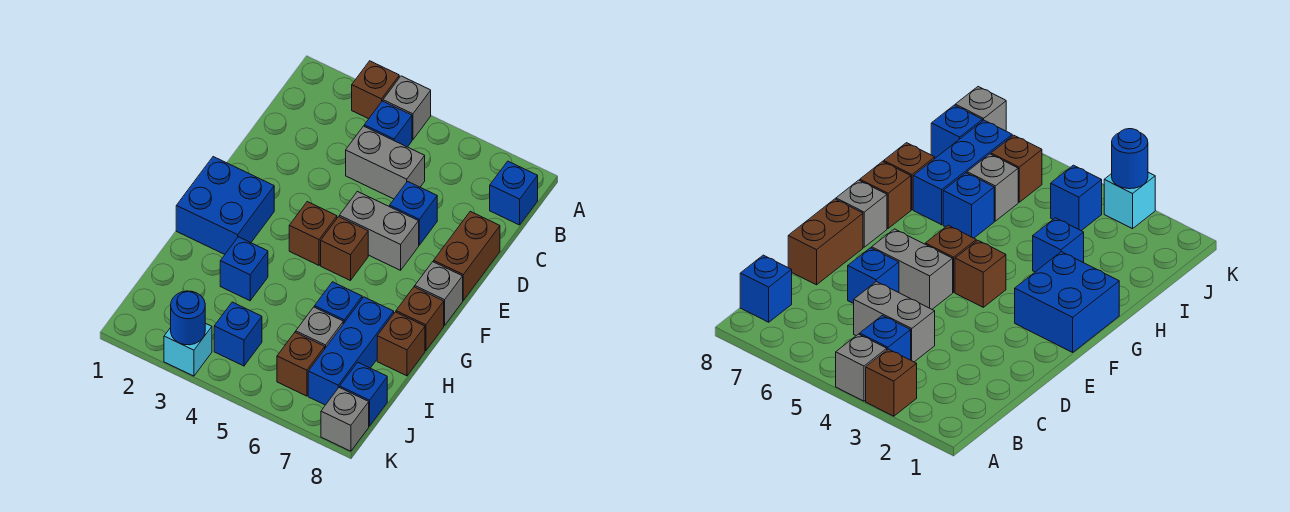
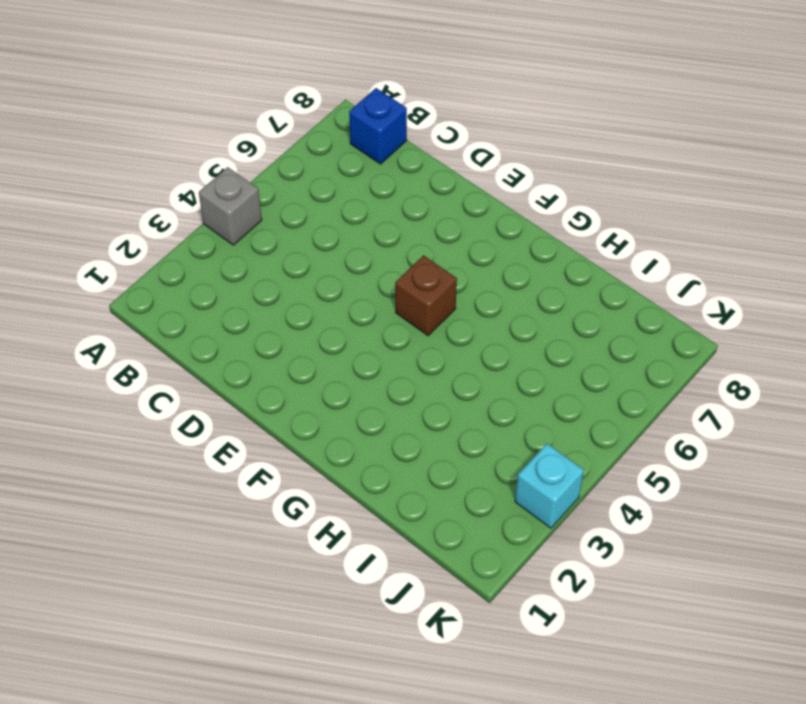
none -> brown 1x1 brick [352,61,399,119]
none -> blue 1x1 brick [364,101,412,147]
none -> grey 1x2 brick [346,126,425,199]

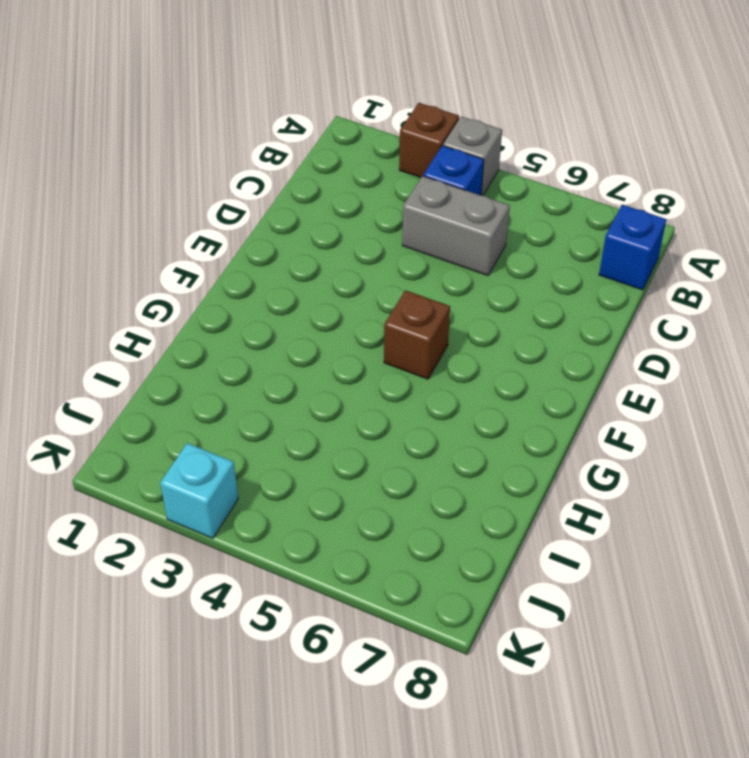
none -> blue 1x1 brick [390,181,437,245]
none -> brown 1x2 brick [434,211,500,300]
none -> grey 1x2 brick [339,191,419,270]

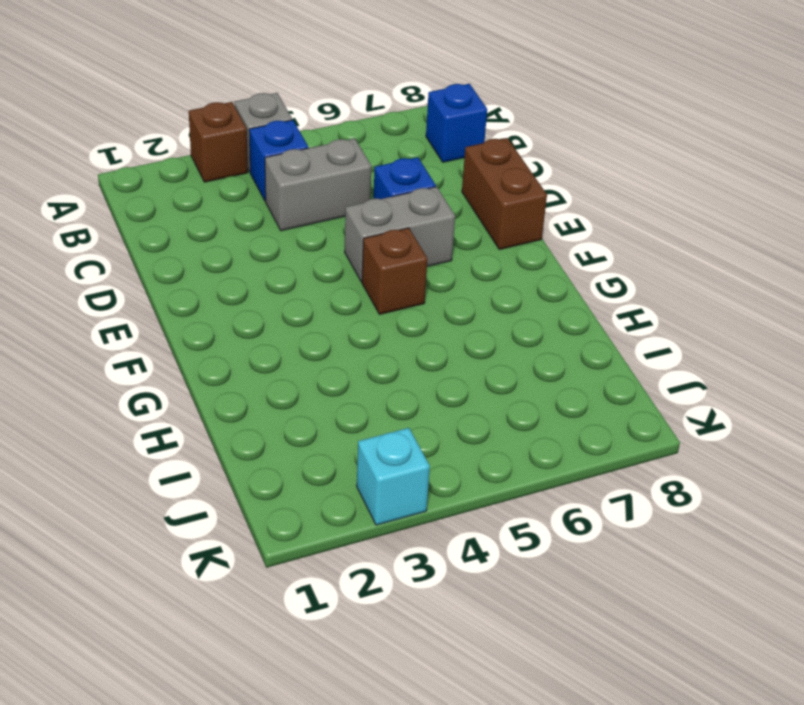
none -> blue 2x2 brick [176,157,274,254]
none -> brown 1x1 brick [289,202,337,265]
none -> grey 1x1 brick [415,262,463,326]

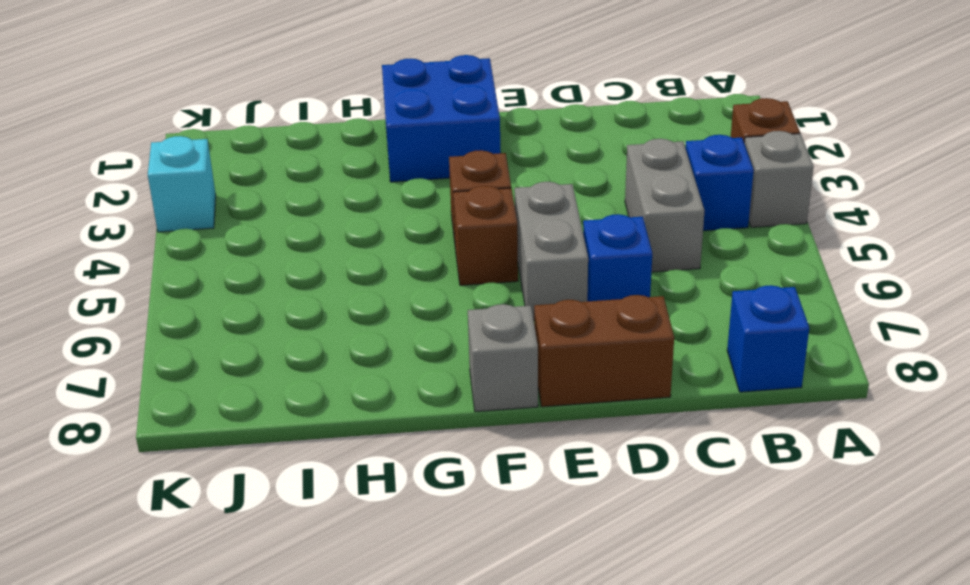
none -> brown 1x1 brick [396,287,444,351]
none -> blue 1x1 brick [220,237,268,301]
none -> blue 1x1 brick [315,282,362,324]

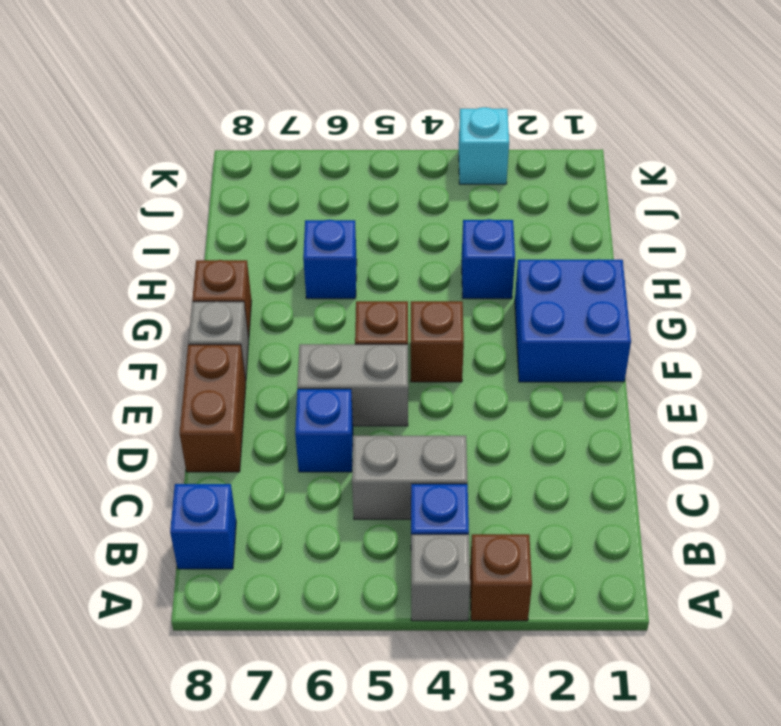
none -> blue 1x3 brick [308,297,394,405]
none -> brown 1x1 brick [377,312,425,376]
none -> grey 1x1 brick [296,307,343,348]

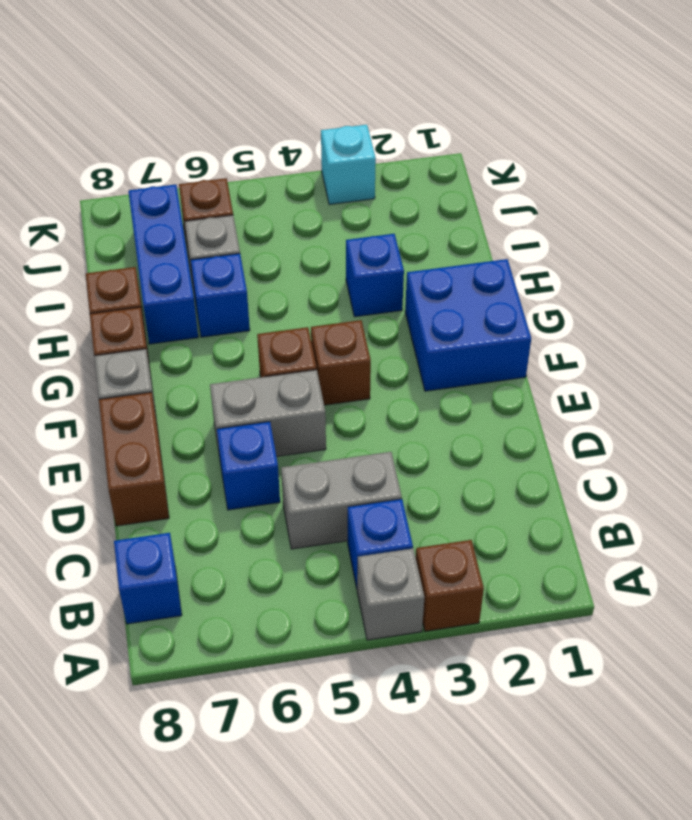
none -> blue 1x1 brick [214,302,262,366]
none -> blue 1x1 brick [340,362,387,426]
none -> grey 1x1 brick [321,387,369,451]

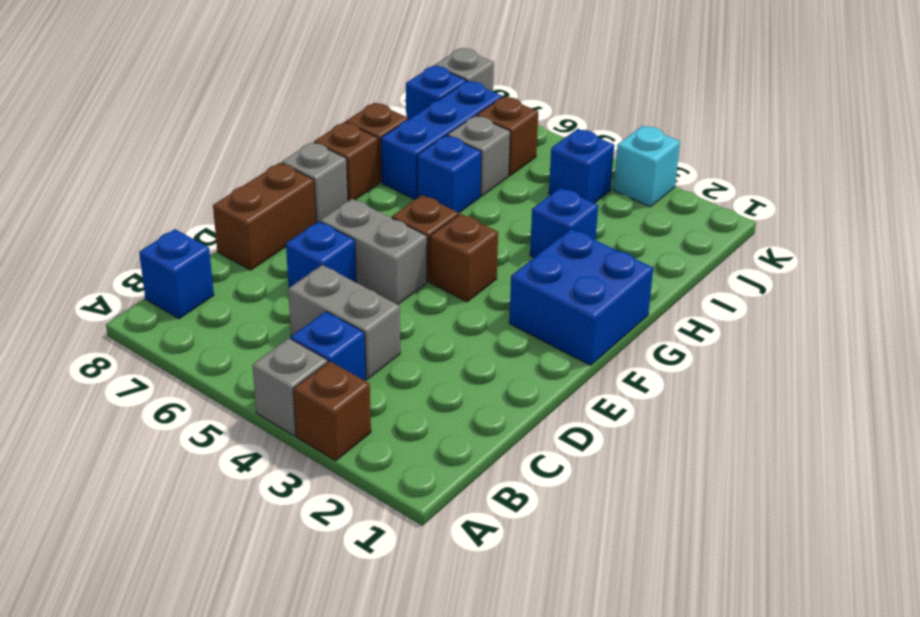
none -> blue 1x1 round brick [171,291,205,345]

